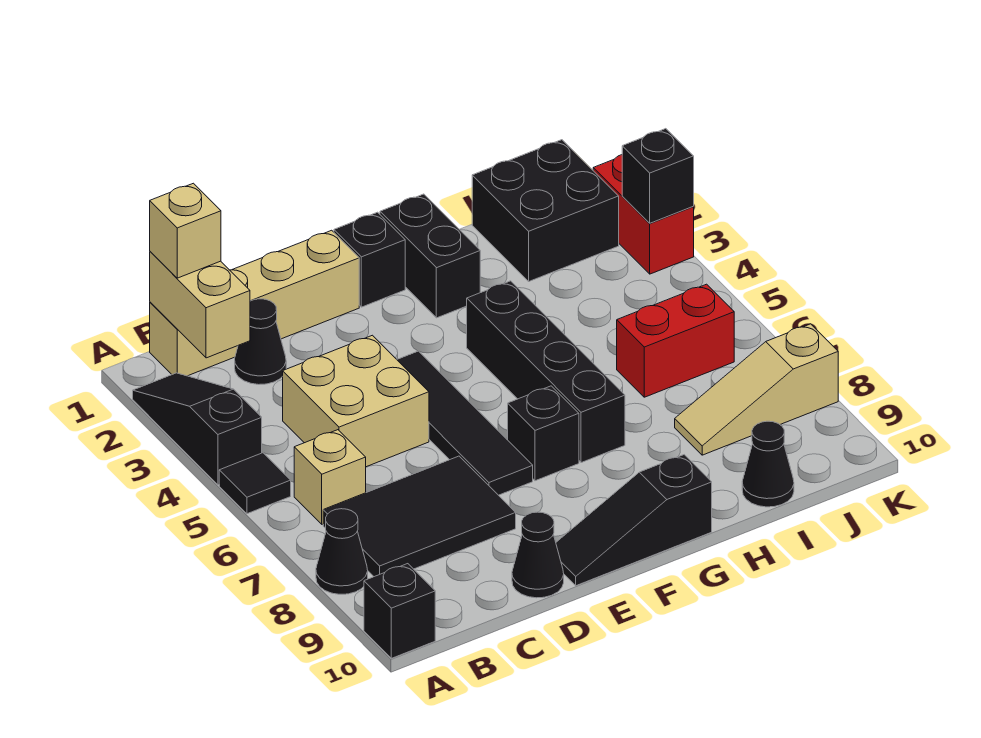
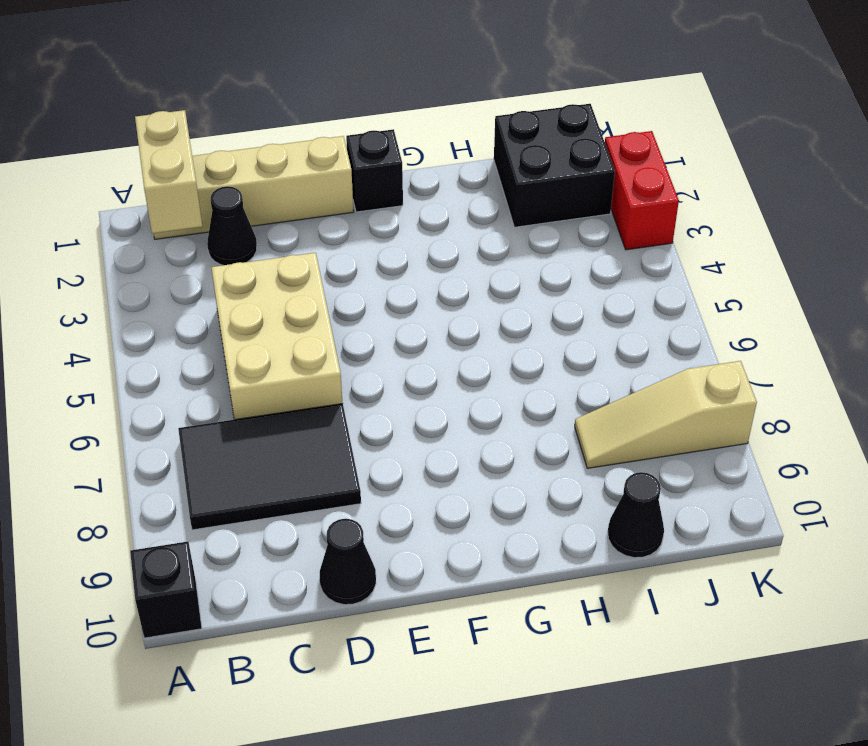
tan 2x3 brick [211,253,343,420] -> tan 2x2 brick [283,335,429,467]
none -> black 1x3 slope [133,373,262,485]
none -> black 1x1 tile [219,453,291,514]
none -> black 1x1 cone [316,509,368,594]

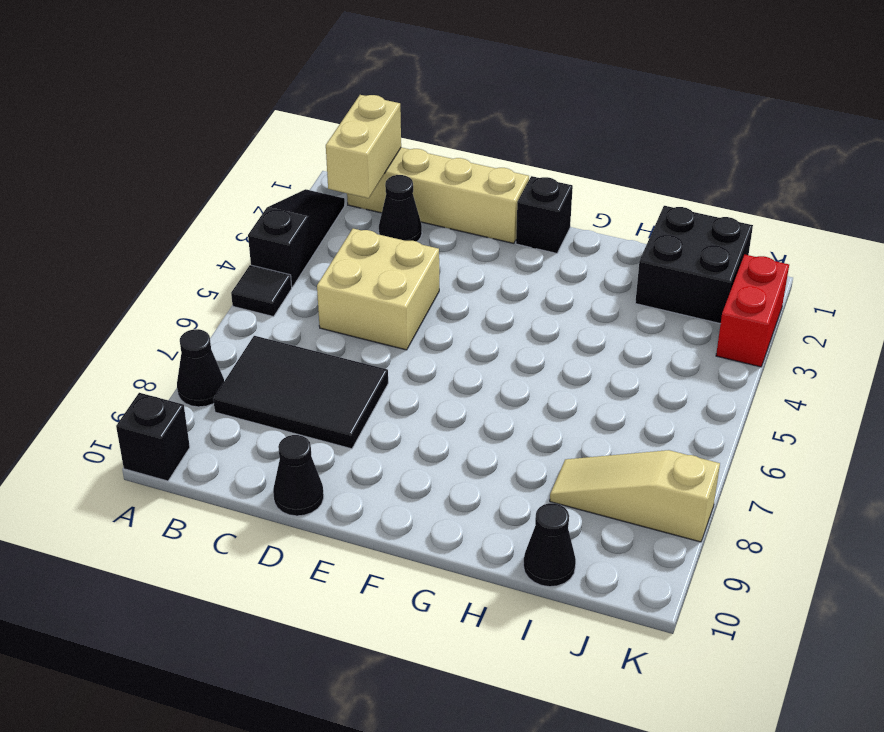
none -> tan 1x1 brick [294,430,366,524]
none -> black 1x4 tile [397,351,533,495]
none -> black 1x3 slope [556,455,712,586]

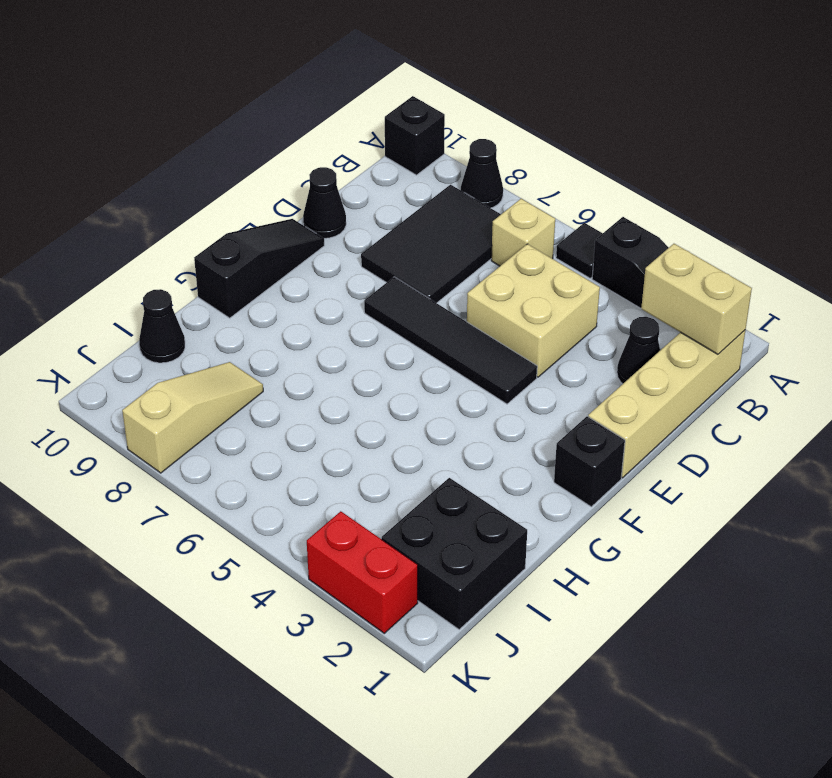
none -> black 1x1 brick [508,386,579,481]
none -> black 1x2 brick [380,194,480,318]
none -> black 1x4 brick [467,281,625,463]

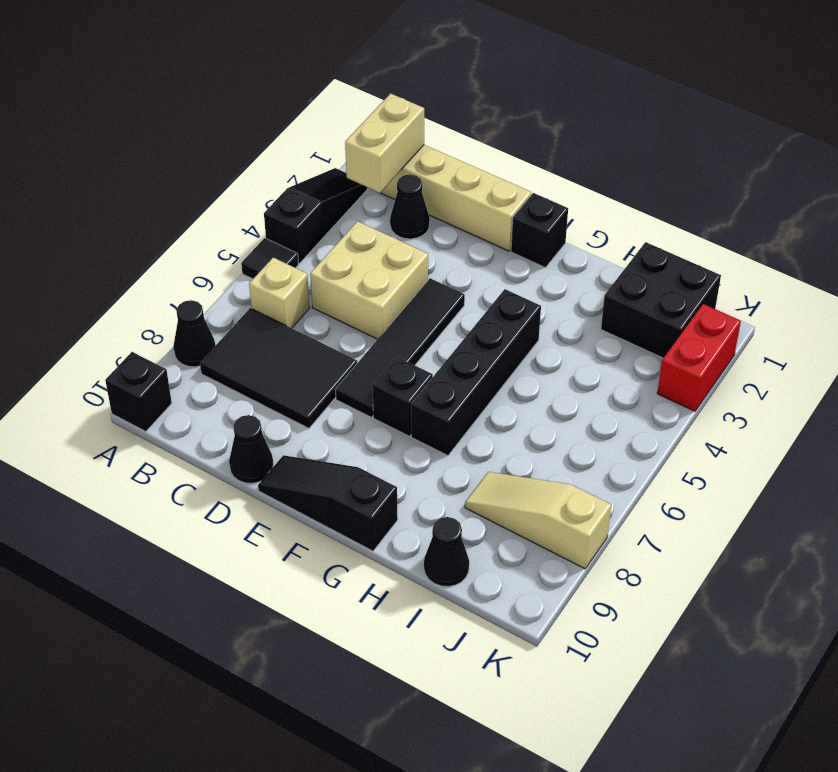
none -> black 1x2 brick [380,194,480,318]
none -> red 1x2 brick [617,284,734,397]
none -> black 1x1 brick [622,129,694,223]

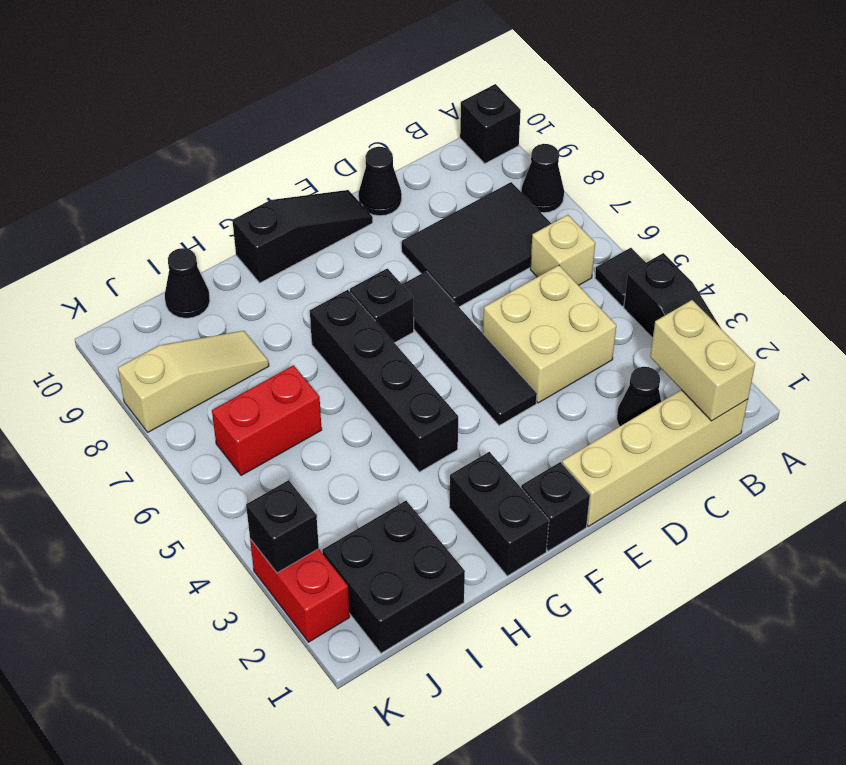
none -> tan 1x1 brick [150,183,221,278]

